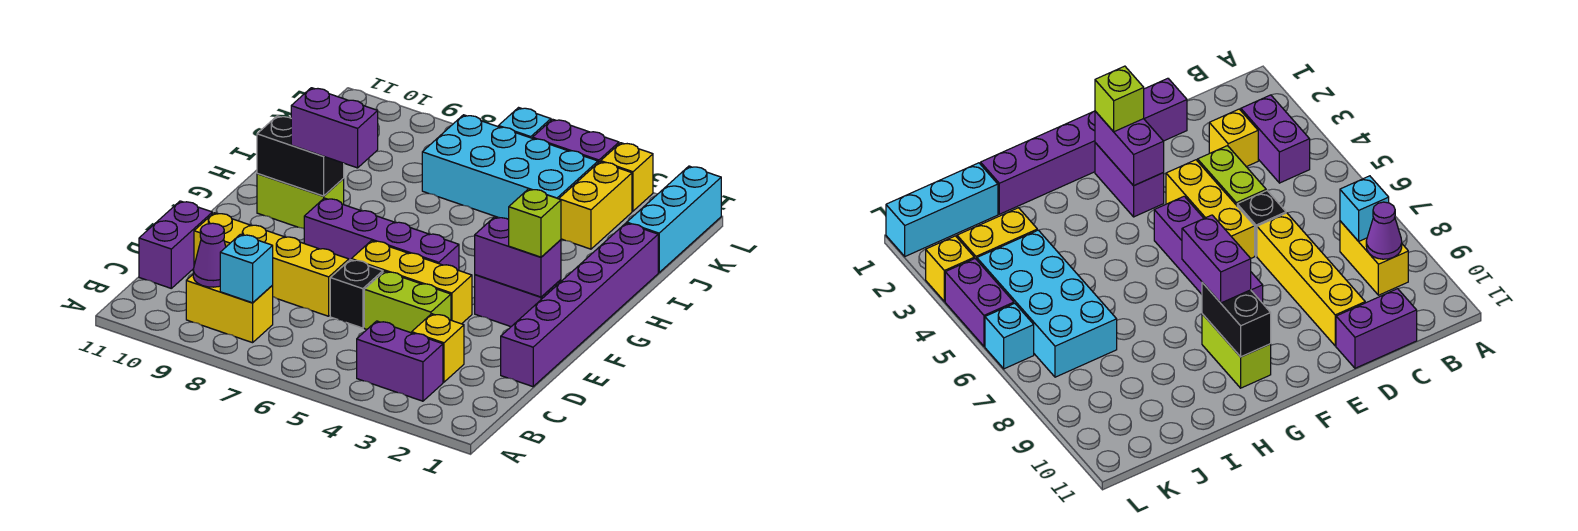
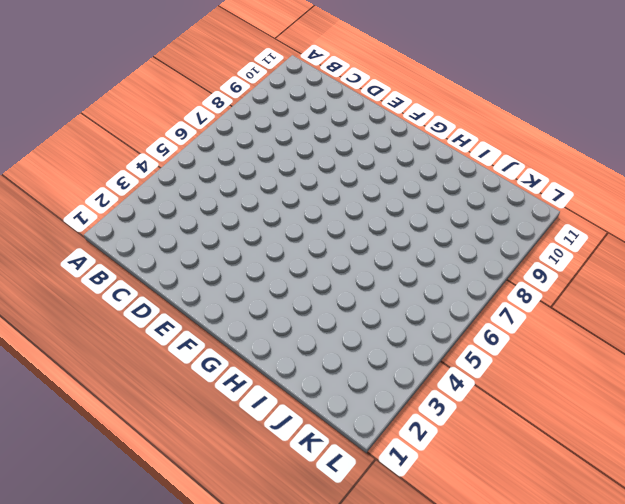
none -> purple 1x2 brick [357,321,443,401]
none -> yellow 1x2 brick [186,275,273,343]
none -> yellow 1x1 brick [412,314,464,382]

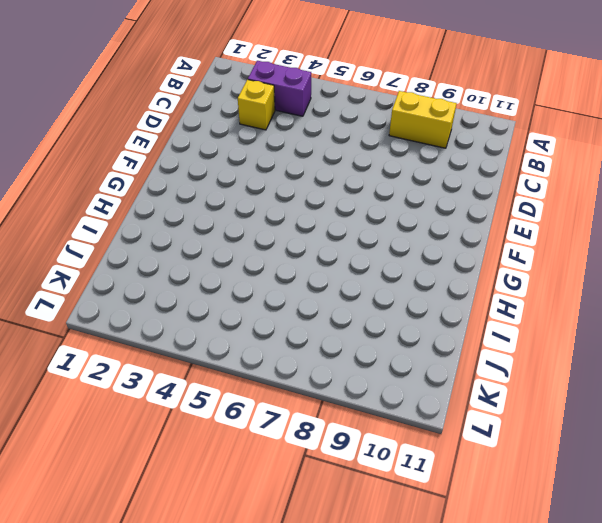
none -> purple 1x2 brick [139,201,212,288]
none -> purple 1x6 brick [501,223,658,387]
none -> lime 1x2 brick [364,271,451,333]

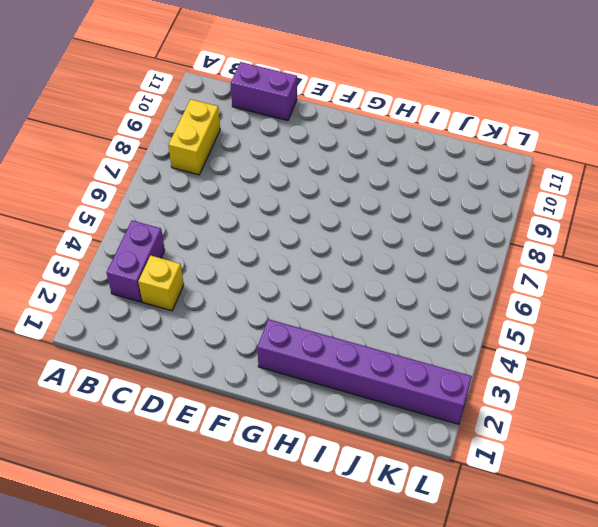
purple 1x6 brick [257,319,472,424] -> purple 1x6 brick moved to [501,223,658,387]
none -> lime 1x2 brick [364,271,451,333]
none -> black 1x1 brick [330,260,383,328]
none -> yellow 1x4 brick [194,213,349,316]

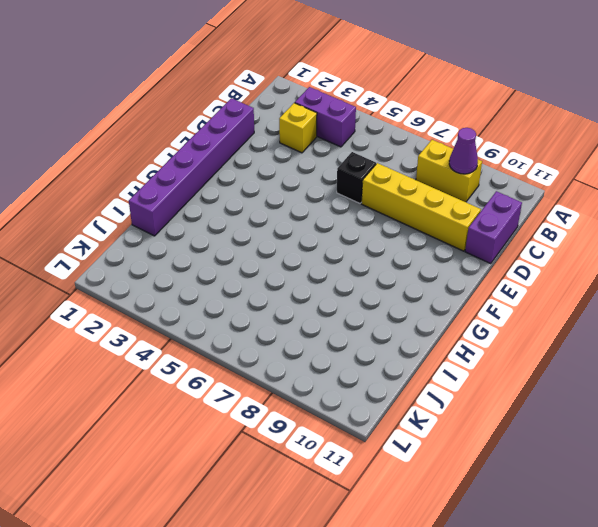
none -> lime 1x2 brick [364,271,451,333]
none -> yellow 1x3 brick [351,241,472,324]
none -> purple 1x2 brick [475,275,561,327]

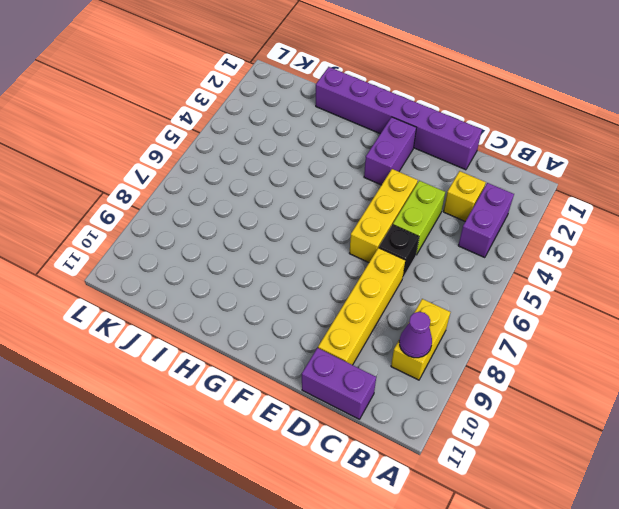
none -> purple 1x4 brick [304,198,459,270]
none -> lime 1x2 brick [257,174,344,229]
none -> cyan 1x3 brick [627,166,721,272]

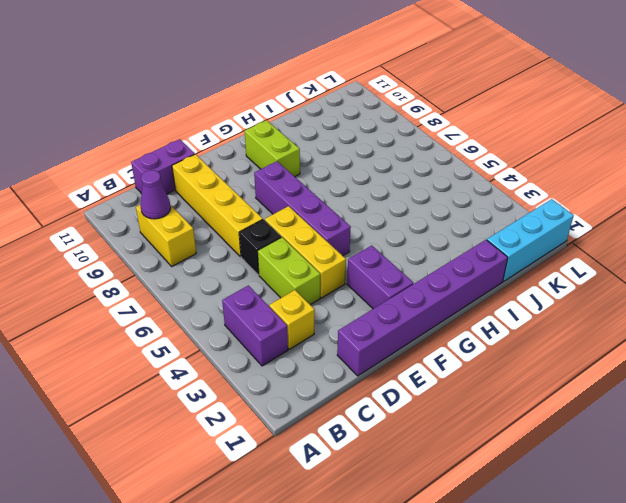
none -> yellow 1x2 brick [559,162,632,249]
none -> cyan 2x4 brick [422,115,598,219]
none -> yellow 1x1 brick [601,143,653,211]

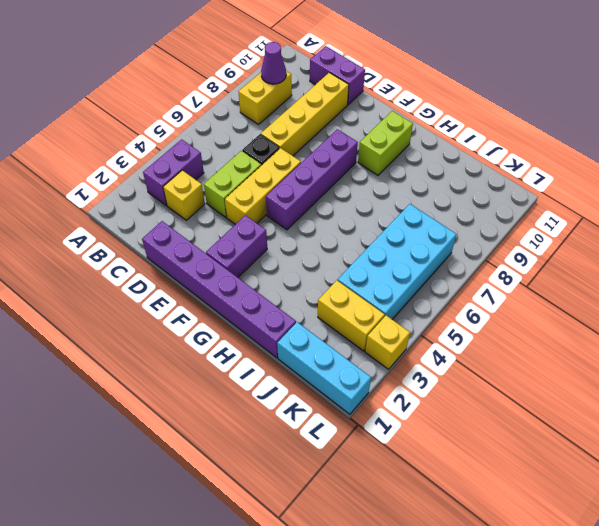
none -> purple 1x2 brick [533,119,619,163]
none -> cyan 1x1 brick [498,108,551,138]
none -> cyan 1x1 brick [220,234,273,303]

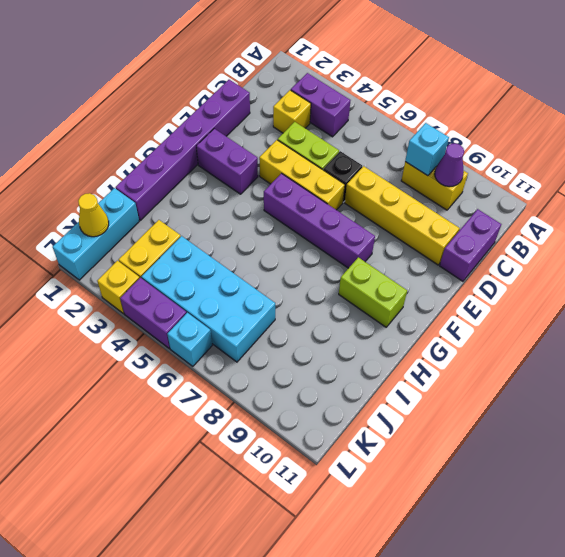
yellow 1x1 cone [78,193,109,237] -> none
none -> purple 1x2 brick [475,217,561,297]
none -> black 1x2 brick [257,116,344,196]
none -> lime 1x1 brick [509,189,561,257]

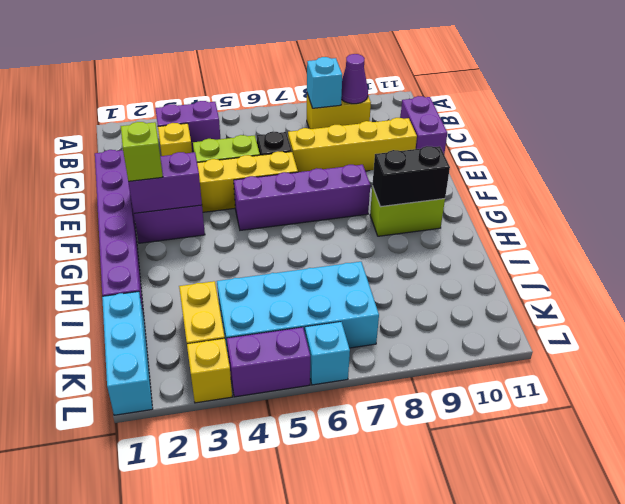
none -> purple 1x2 brick [291,88,378,168]

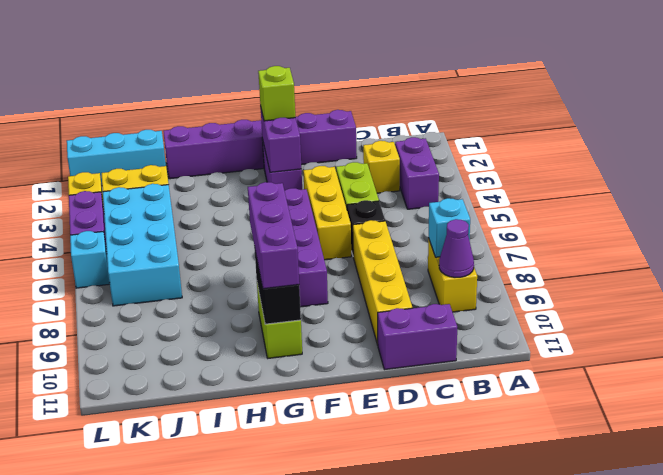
purple 1x3 brick [248,182,299,289] -> purple 1x2 brick [291,88,378,168]

